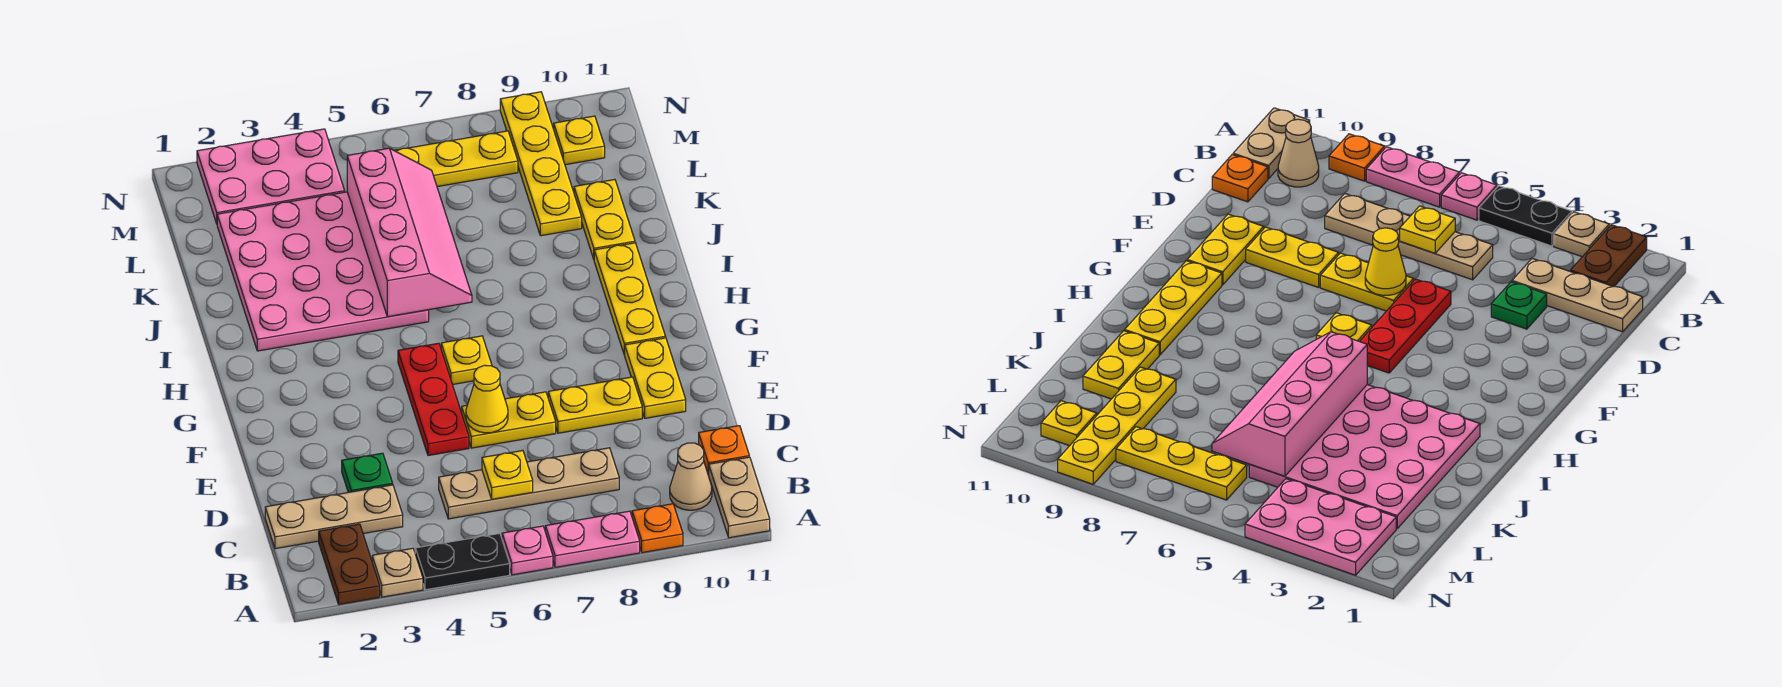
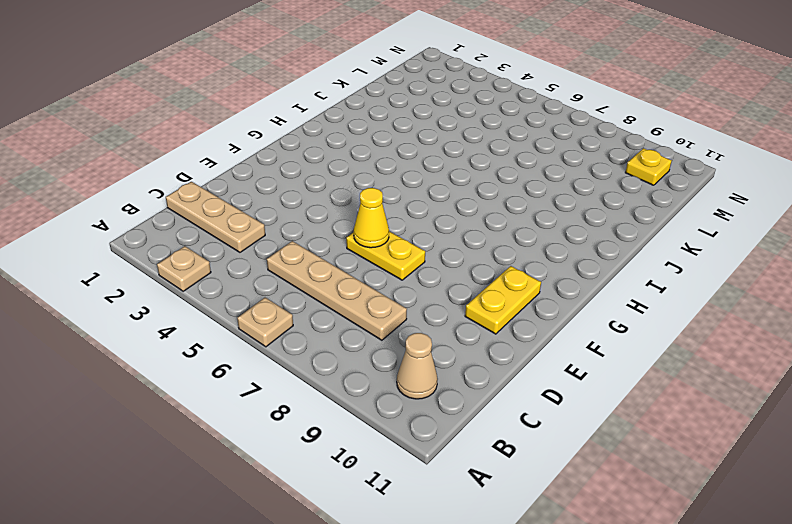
tan 1x1 plate [237,298,293,347] -> pink 1x1 plate [502,526,553,575]
none -> brown 1x2 plate [319,524,380,605]
none -> black 1x2 plate [415,533,510,590]
none -> pink 1x2 plate [545,511,640,567]

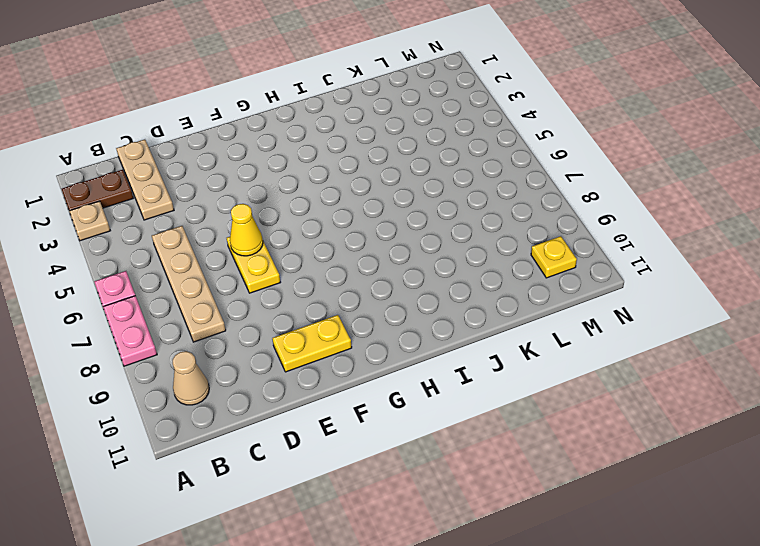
none -> black 1x2 plate [415,533,510,590]
none -> orange 1x1 plate [632,504,683,553]
none -> tan 1x2 plate [709,457,770,538]

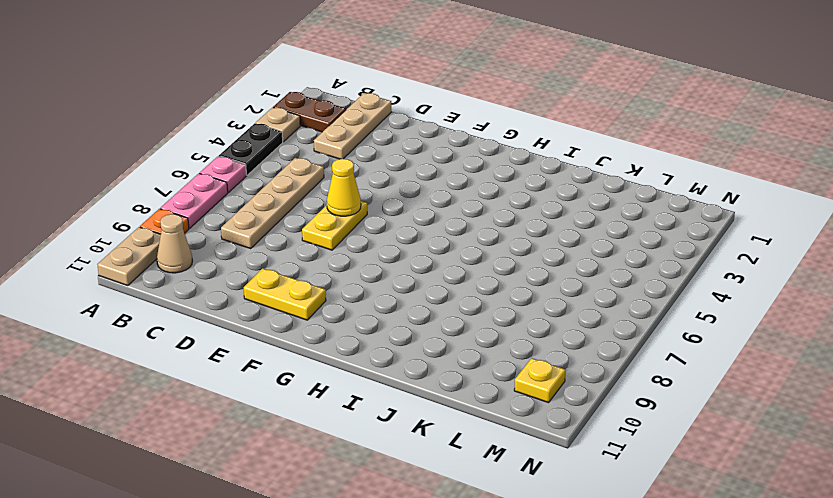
tan 1x2 plate [97,227,161,286] -> tan 1x2 plate turned to [709,457,770,538]
none -> orange 1x1 plate [699,426,749,474]
none -> green 1x1 plate [342,453,393,492]
none -> red 1x3 plate [398,343,469,456]

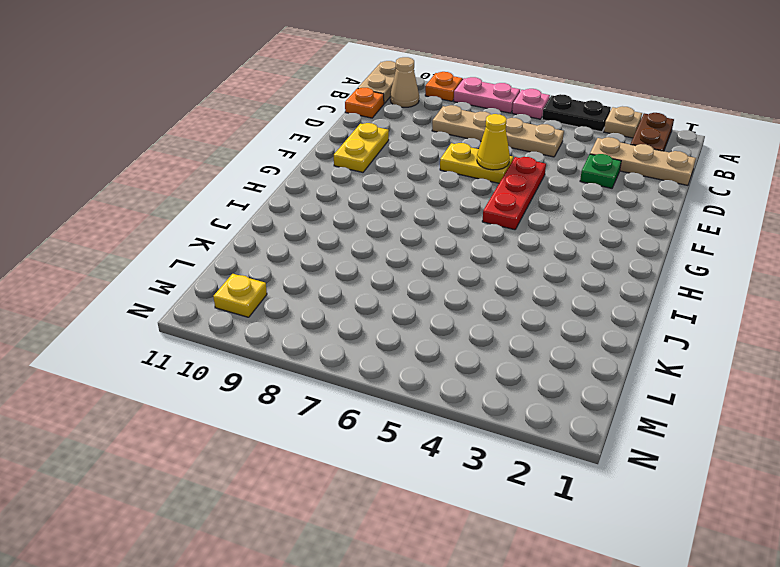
none -> yellow 1x2 plate [548,377,642,433]
none -> yellow 1x1 plate [441,336,492,385]
none -> yellow 1x3 plate [594,243,666,355]

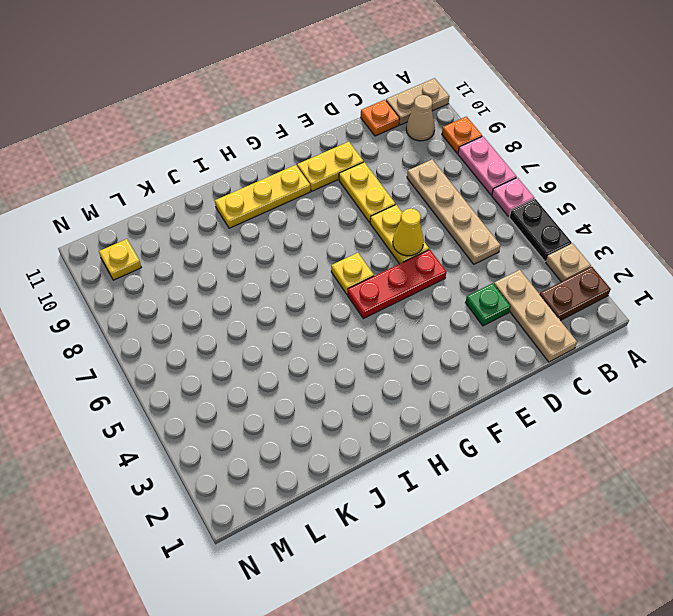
none -> pink 4x4 plate [217,192,429,351]
none -> yellow 1x2 plate [574,180,635,259]
none -> yellow 1x4 plate [500,92,582,236]

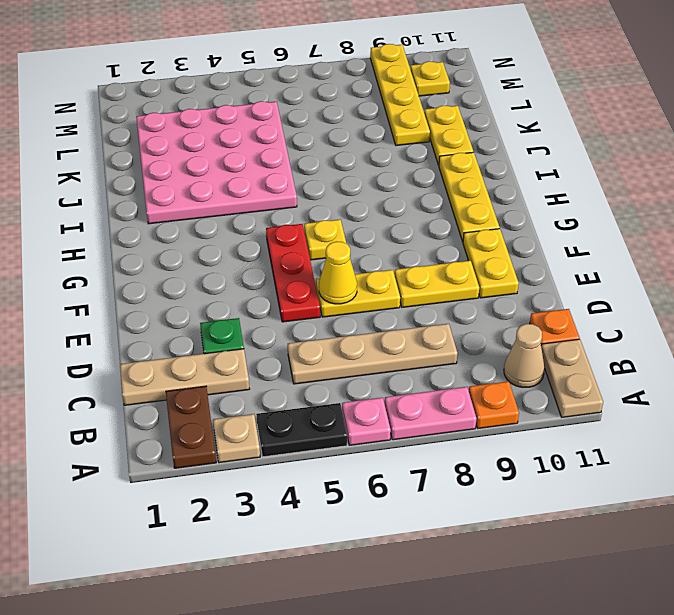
none -> pink 2x3 plate [197,129,345,223]
none -> yellow 1x3 plate [394,131,518,187]
none -> yellow 1x1 plate [482,451,533,499]

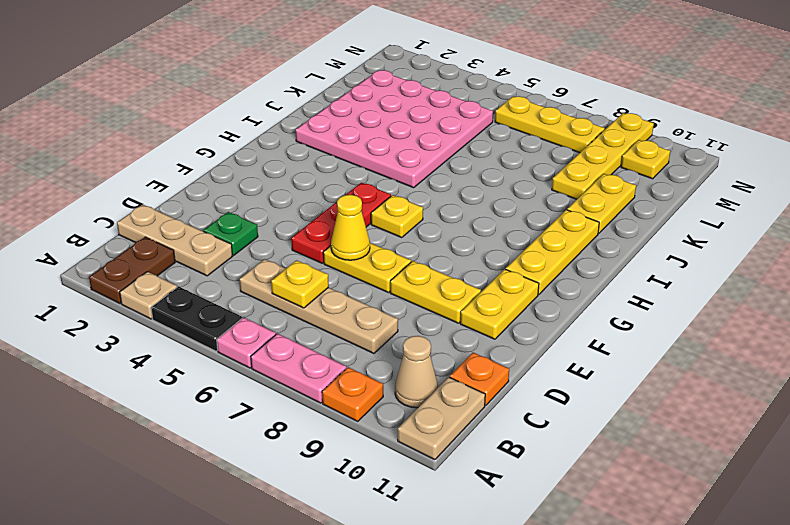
none -> pink 2x3 plate [197,129,345,223]
none -> pink 2x4 slope [347,148,472,317]

